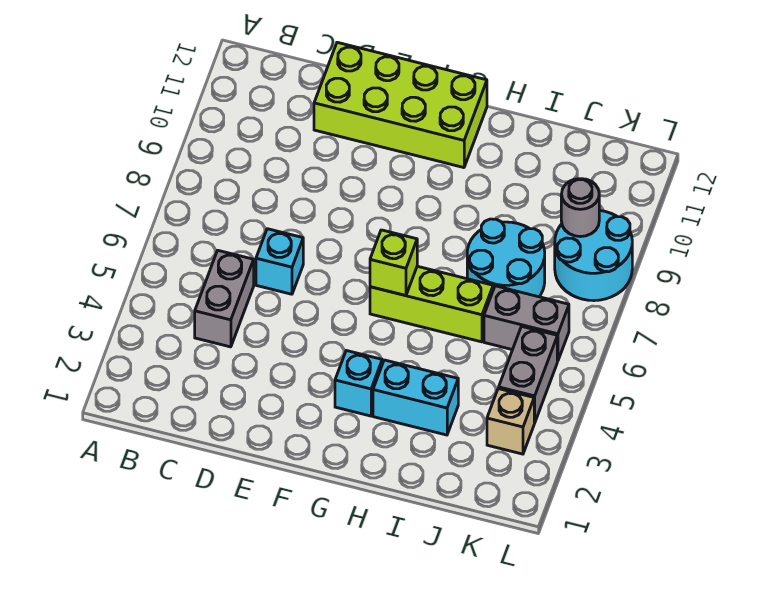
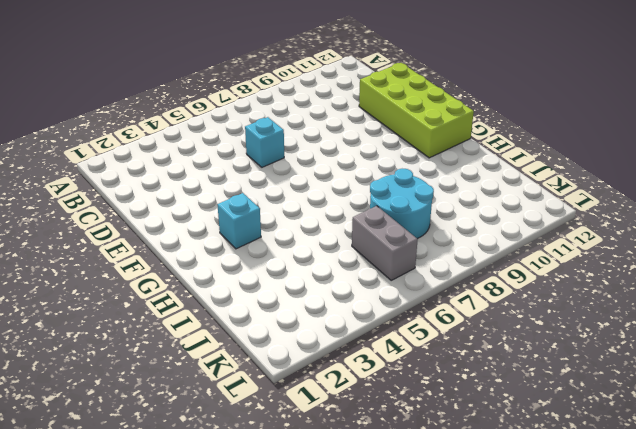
none -> grey 1x2 brick [195,251,254,347]
none -> lime 1x3 brick [370,266,493,342]
none -> cyan 1x2 brick [373,360,458,435]

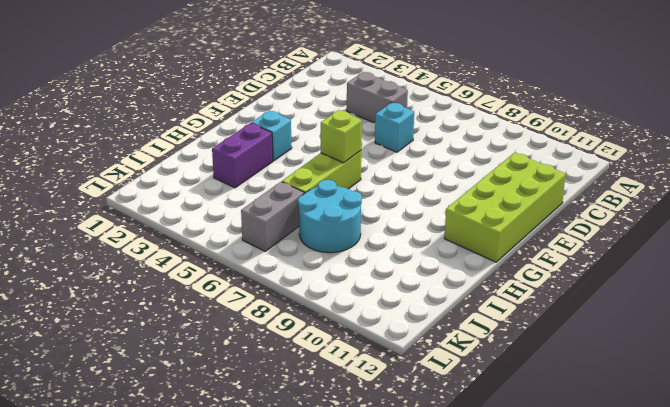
purple 1x2 brick [212,123,273,188] -> cyan 1x2 brick [373,360,458,435]
none -> tan 1x1 brick [487,389,534,454]
none -> grey 1x2 brick [499,326,557,423]
none -> cyan 2x2 round brick [555,210,632,301]

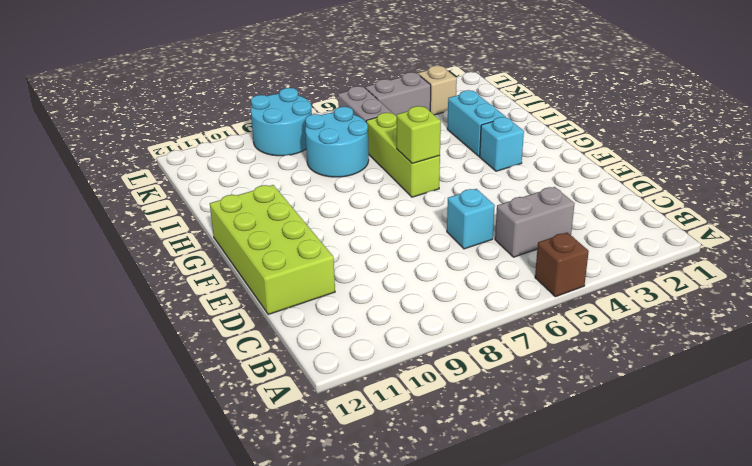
brown 1x1 brick [535,232,589,297] -> none
none -> grey 1x1 round brick [561,179,599,237]

